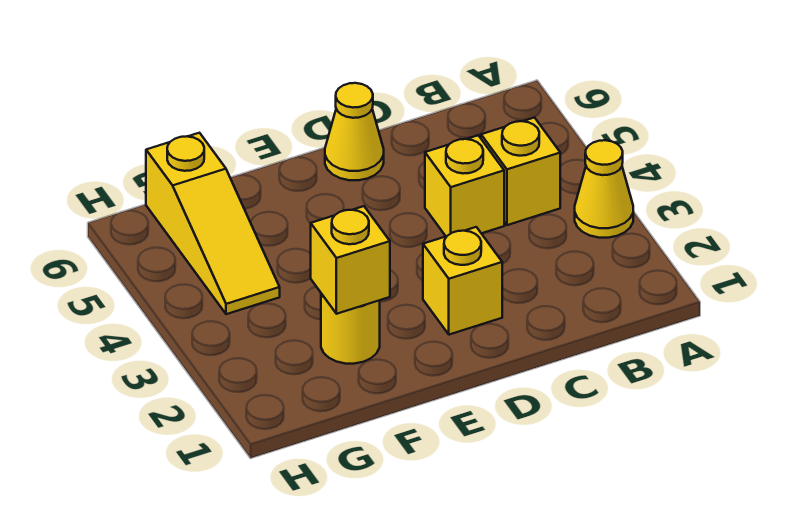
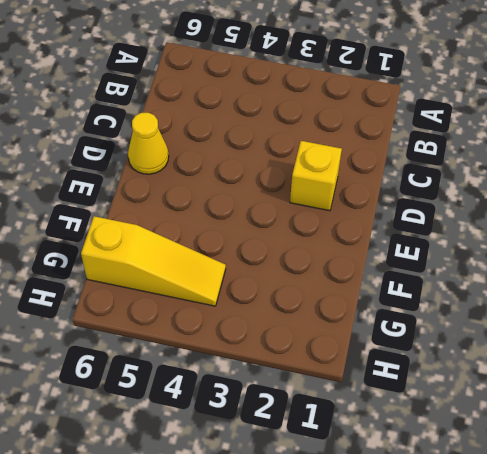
none -> yellow 1x1 cone [575,140,633,238]
none -> yellow 1x1 brick [481,117,560,225]

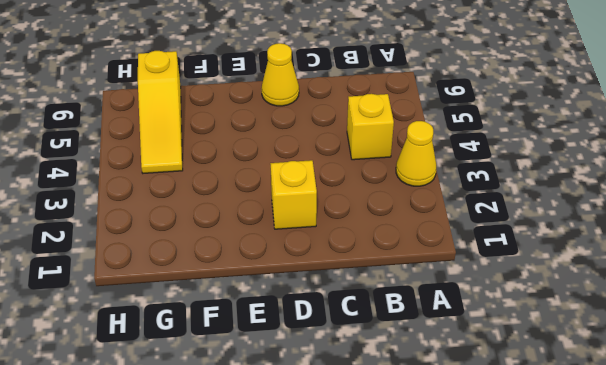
none -> yellow 1x1 brick [425,135,504,236]
none -> yellow 1x1 round brick [321,294,380,364]

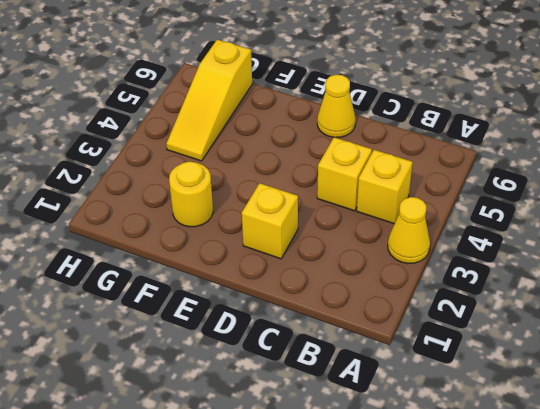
none -> yellow 1x1 brick [311,206,390,314]

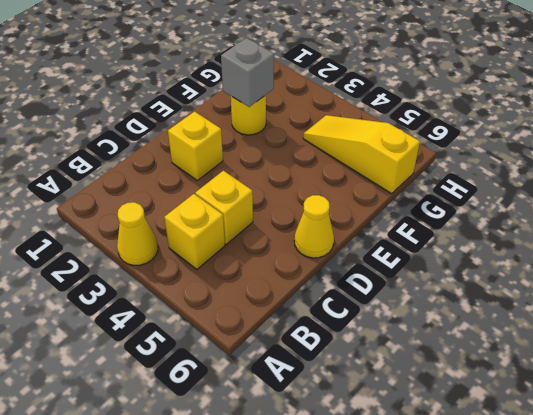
grey 1x1 brick [221,38,274,107] -> yellow 1x1 brick [311,206,390,314]

